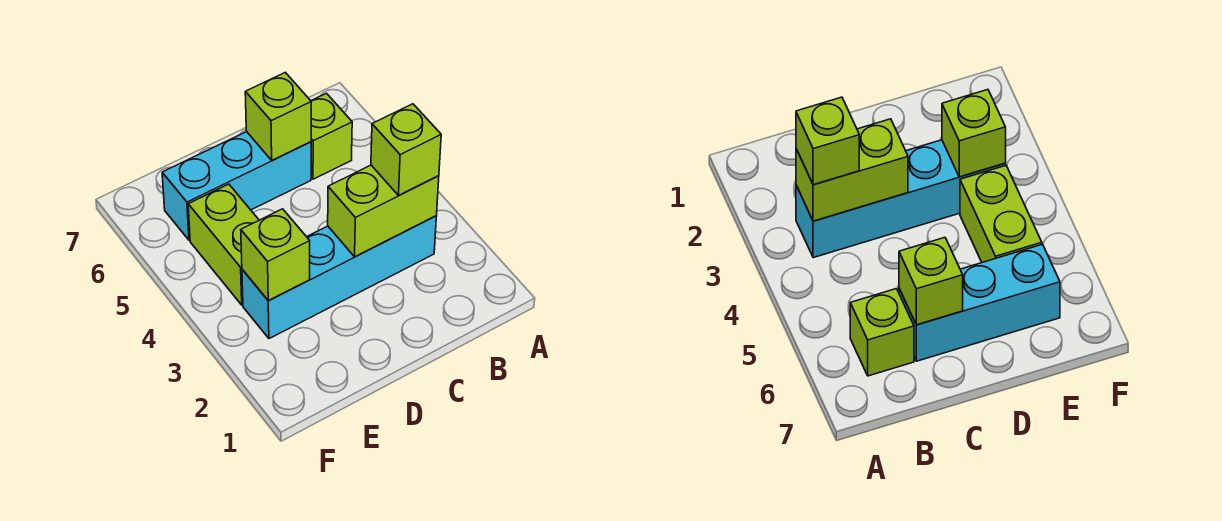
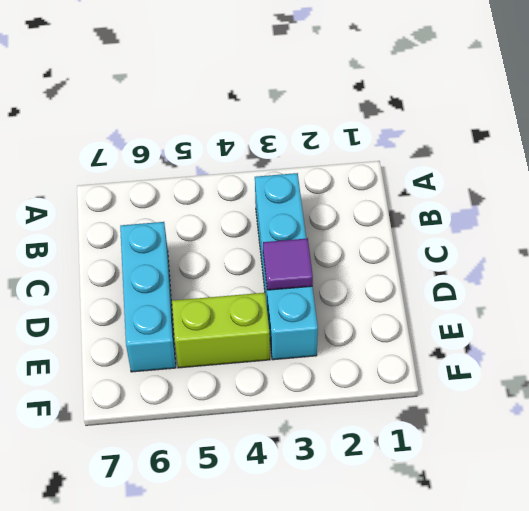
purple 1x1 tile [263,238,313,290] -> none
none -> lime 1x1 brick [311,93,352,179]
none -> lime 1x2 brick [328,165,439,257]

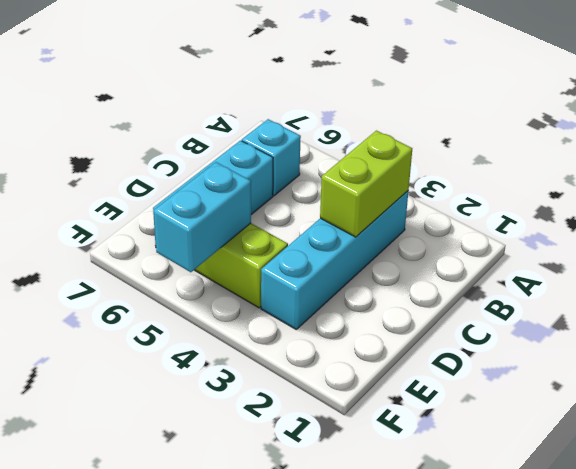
cyan 1x1 brick [242,119,301,196] -> lime 1x1 brick [311,93,352,179]
cyan 1x2 brick [154,162,251,272] -> none
none -> lime 1x1 brick [245,72,311,160]
none -> lime 1x1 brick [241,209,310,301]

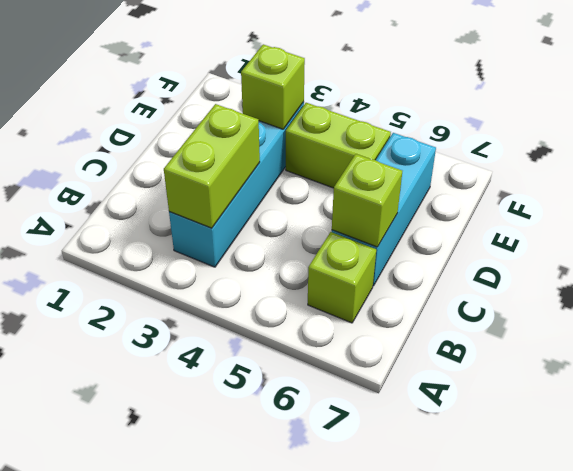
none -> lime 1x1 brick [371,104,441,195]

